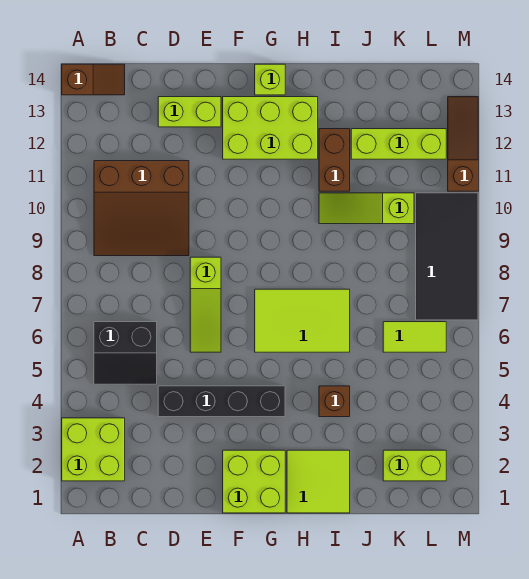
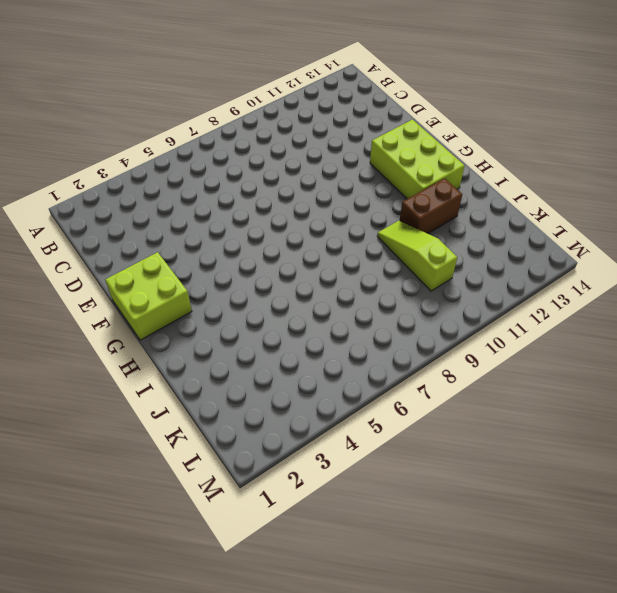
none -> lime 2x2 brick [62,418,125,481]
none -> brown 1x2 slope [62,64,125,95]
none -> black 2x2 slope [94,322,157,384]

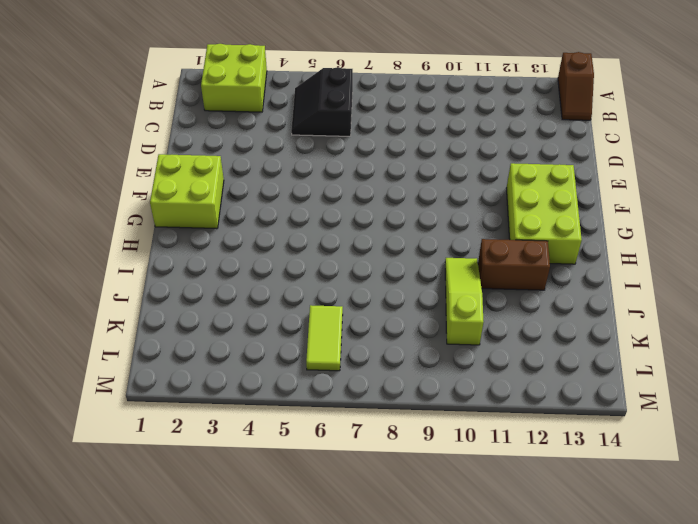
none -> brown 3x3 slope [94,161,189,256]
none -> black 1x4 brick [158,386,285,417]
none -> lime 1x2 brick [158,97,221,127]

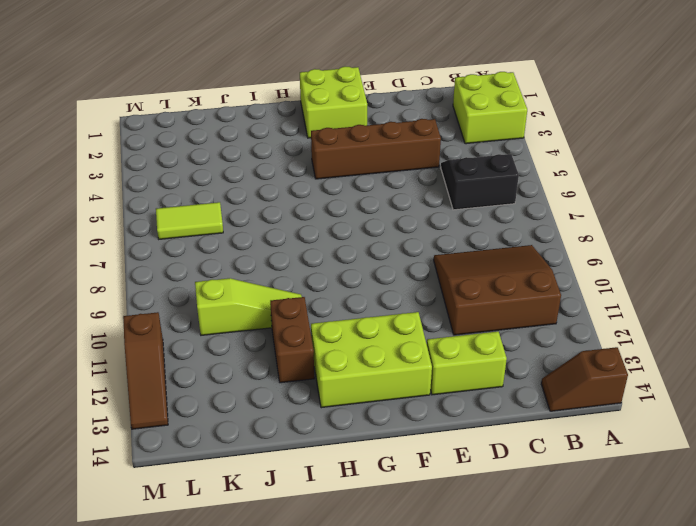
brown 1x4 brick [311,119,441,179] -> black 1x4 brick [158,386,285,417]
none -> lime 1x3 slope [190,257,221,352]
none -> lime 2x3 tile [255,289,350,352]
none -> lime 1x1 brick [255,64,285,95]

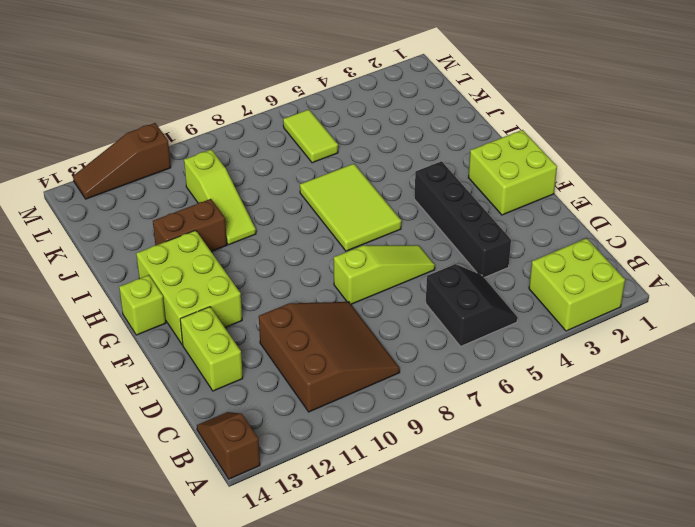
none -> lime 2x2 tile [287,450,350,513]
none -> brown 1x1 brick [319,386,350,417]
none -> lime 1x3 brick [351,129,446,159]

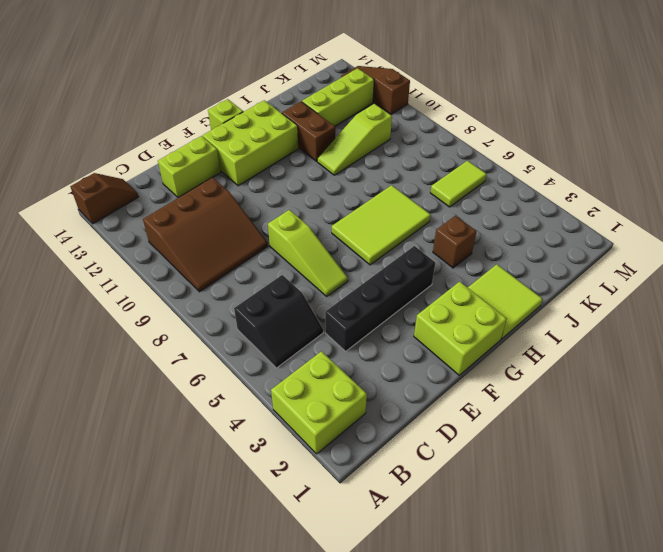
none -> lime 1x2 brick [383,450,446,481]
none -> black 2x4 tile [416,193,478,320]

